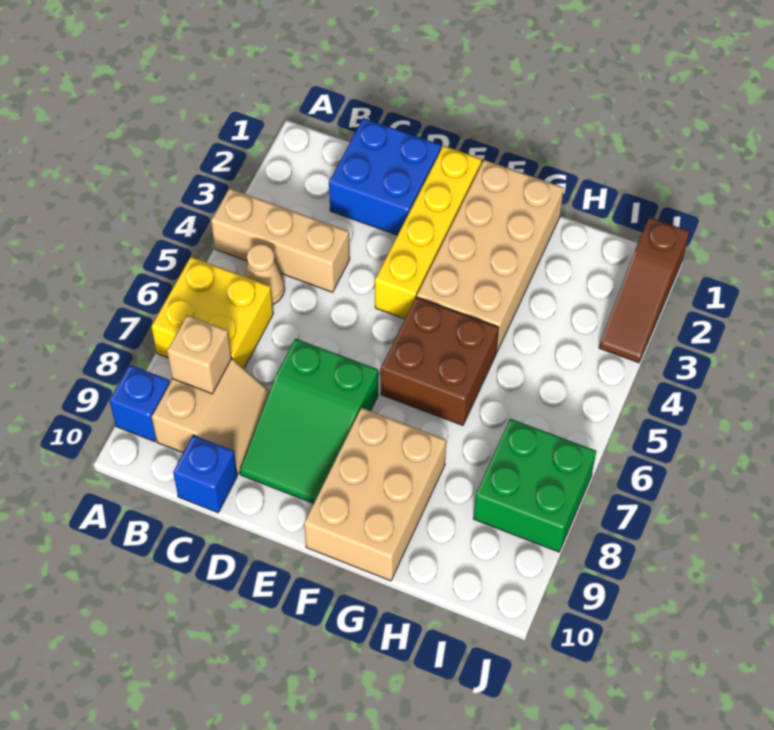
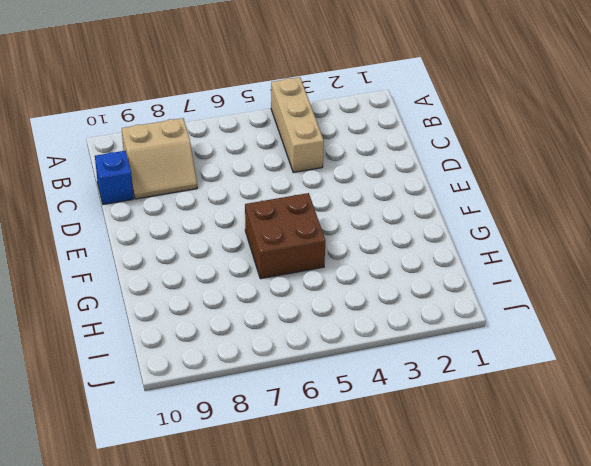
none -> yellow 2x2 brick [151,257,273,368]
none -> blue 1x1 brick [110,365,170,442]
none -> tan 1x1 cone [244,244,285,305]

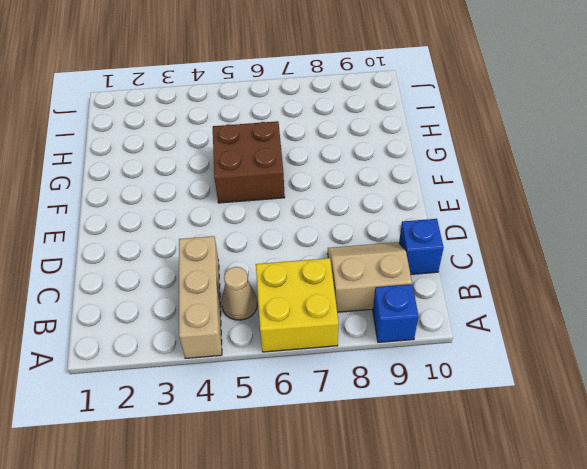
none -> blue 2x2 brick [329,118,441,235]
none -> green 2x3 slope [240,339,378,504]
none -> yellow 1x4 brick [375,146,482,319]

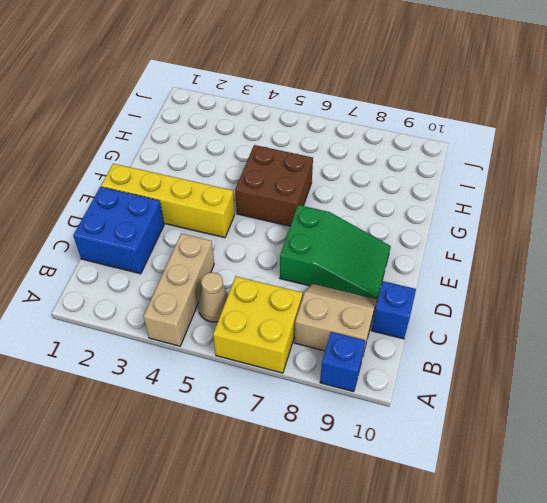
none -> tan 2x4 brick [417,160,564,353]
none -> tan 2x3 brick [304,408,446,581]
none -> green 2x2 brick [473,419,596,552]

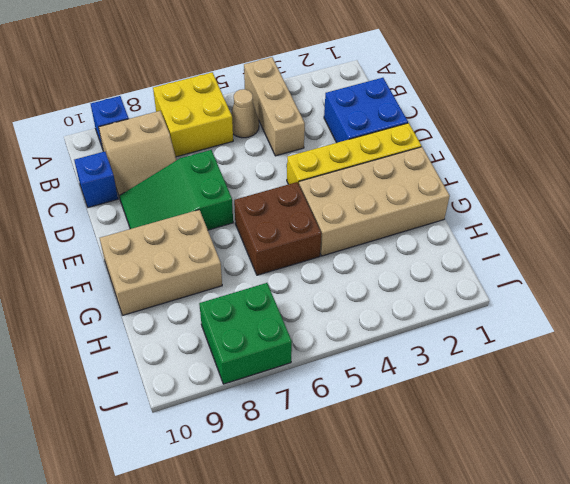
none -> brown 1x3 slope [599,217,689,363]
none -> tan 1x1 brick [167,315,232,394]

